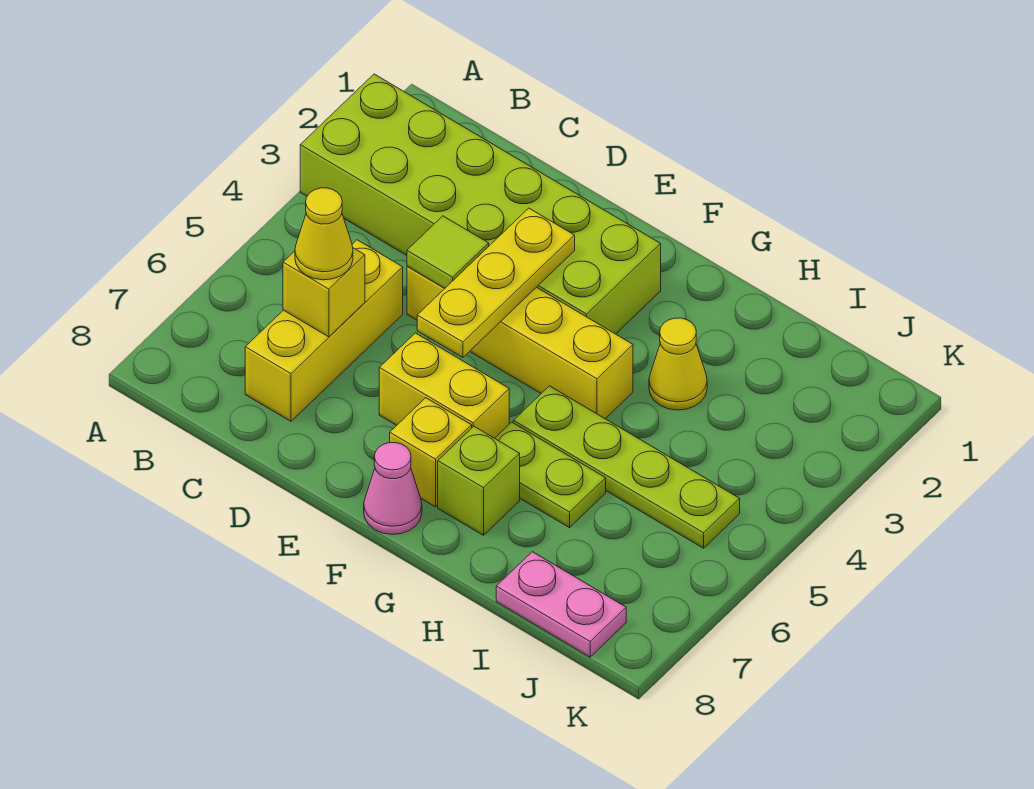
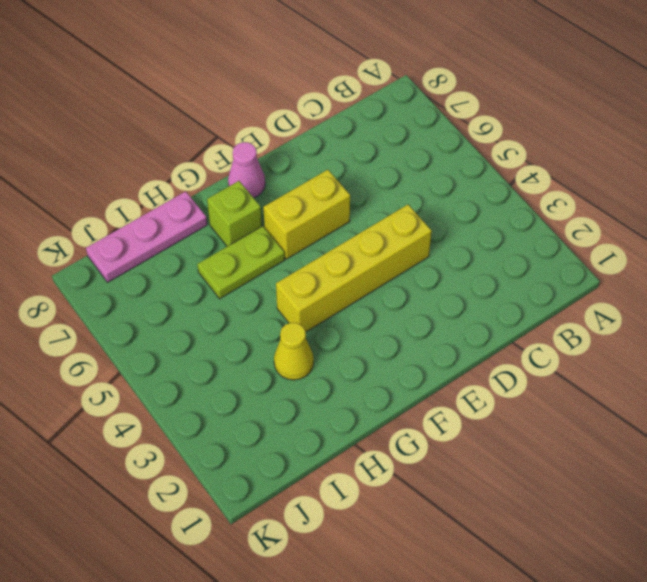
pink 1x3 plate [86,191,207,282] -> pink 1x2 plate [496,552,626,657]
none -> lime 2x6 brick [300,74,661,334]
none -> yellow 1x3 brick [245,240,403,421]
none -> yellow 1x1 brick [390,398,472,507]

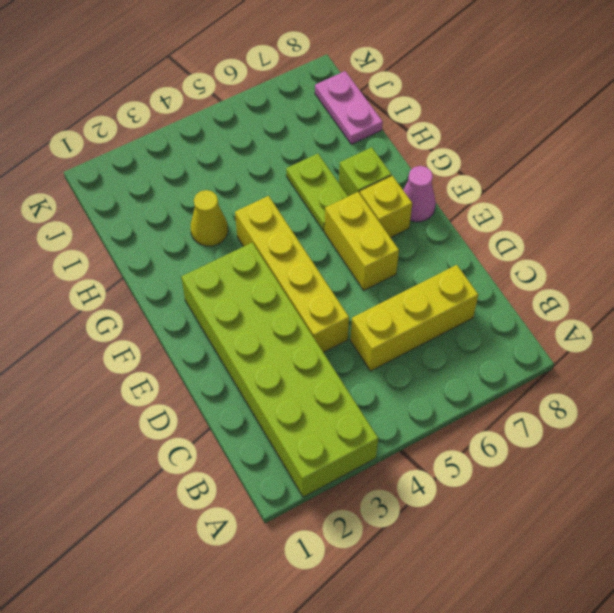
none -> lime 1x4 plate [513,386,740,548]
none -> yellow 1x1 brick [283,248,365,337]
none -> lime 1x1 tile [407,216,489,288]

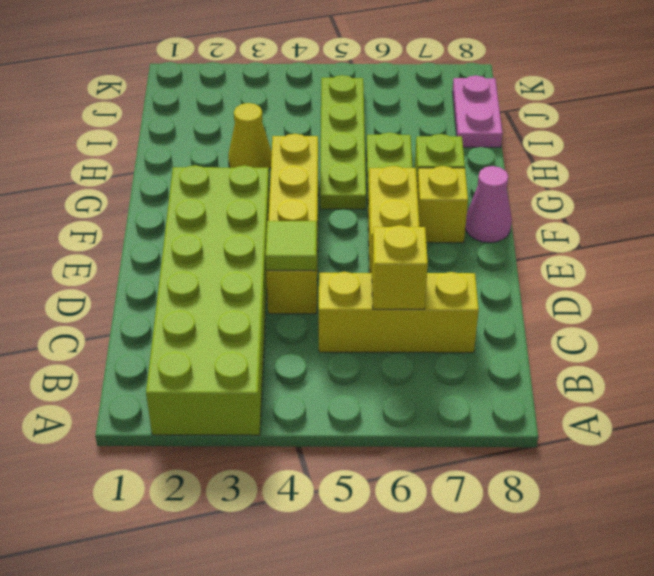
none -> yellow 1x3 plate [417,208,575,357]
none -> yellow 1x1 cone [295,188,353,280]

